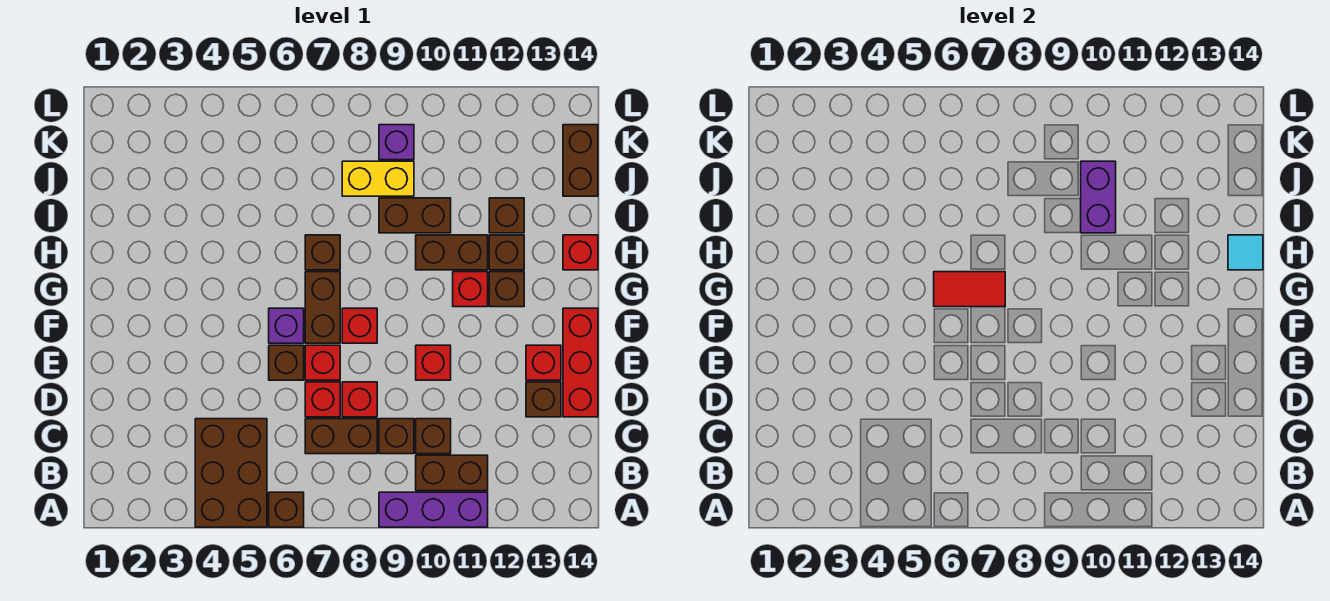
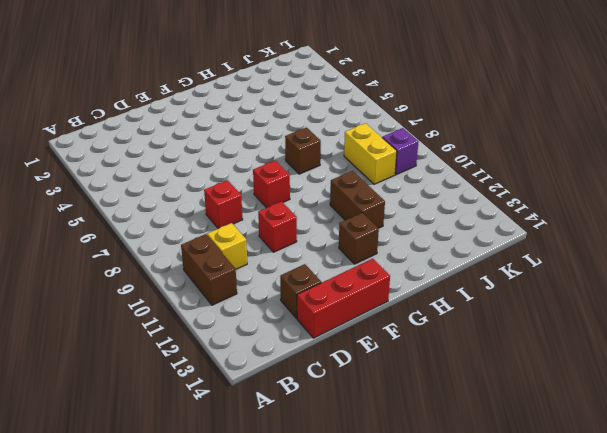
yellow 1x1 brick [207,223,247,269] -> brown 1x1 brick [416,419,451,454]
none -> brown 2x3 brick [195,419,267,527]
none -> brown 1x1 brick [269,492,304,527]
none -> purple 1x3 brick [379,492,488,527]
none -> brown 1x2 brick [305,419,377,454]

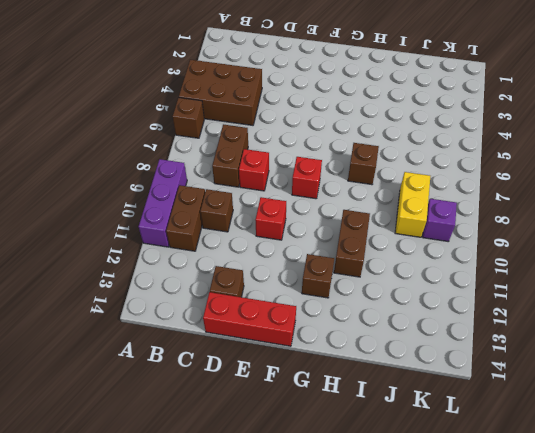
none -> brown 1x1 brick [379,419,414,454]
none -> red 1x1 brick [305,382,340,417]
none -> brown 1x1 brick [269,345,304,380]
none -> red 1x1 brick [305,345,340,380]

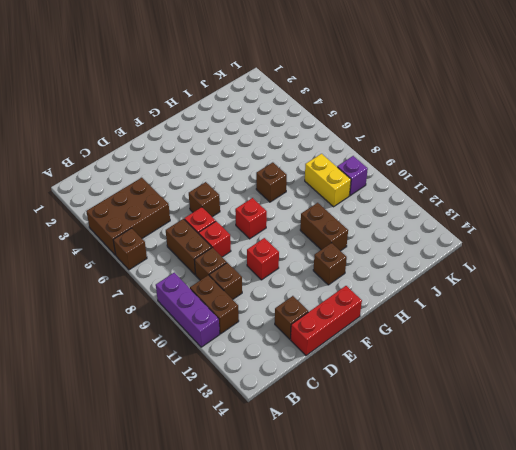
none -> red 1x1 brick [305,345,340,380]
none -> red 1x1 brick [526,345,561,380]
none -> purple 1x1 brick [269,308,304,343]
none -> brown 1x2 brick [305,272,340,343]

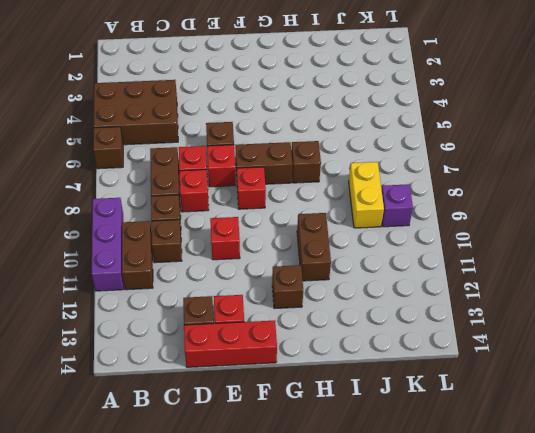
none -> purple 1x1 brick [269,308,304,343]
none -> red 1x1 brick [453,272,488,307]
none -> brown 1x1 brick [489,235,524,270]
none -> red 1x1 brick [563,235,598,270]

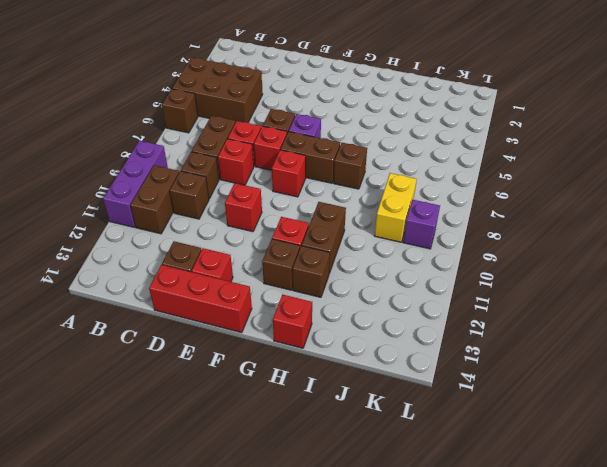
none -> brown 1x2 brick [379,198,451,233]
none -> brown 1x1 brick [489,198,524,233]
none -> brown 1x2 brick [563,125,598,196]
none -> red 1x2 tile [934,272,1005,307]

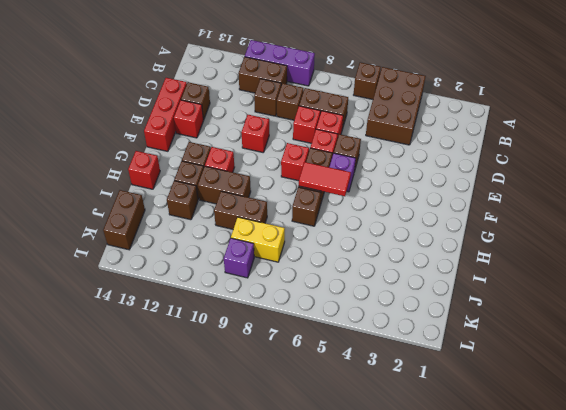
none -> cyan 1x1 tile [1228,235,1263,270]
none -> purple 1x2 brick [1081,161,1116,233]

